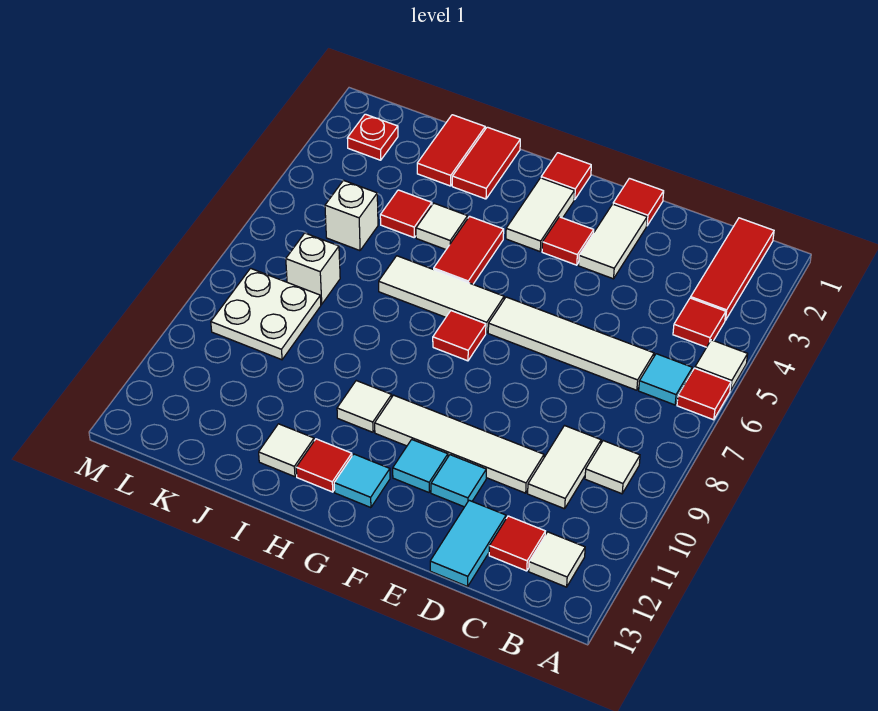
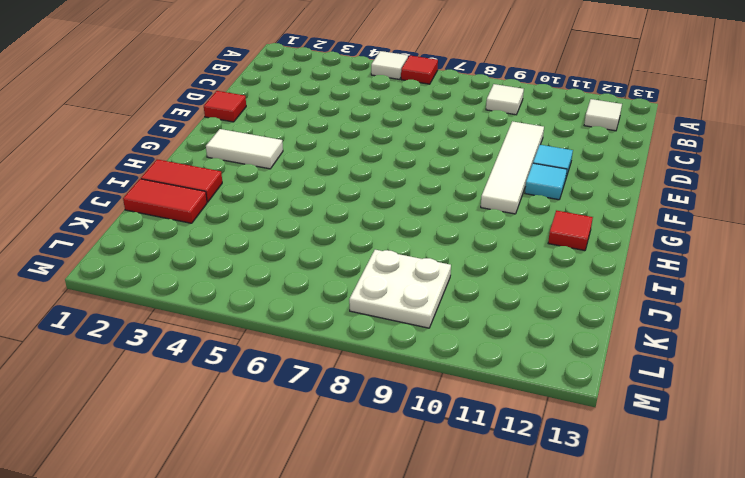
none -> red 1x3 tile [691,218,774,320]
none -> red 1x1 tile [673,298,726,347]
none -> cyan 1x1 tile [639,354,692,405]
none -> white 1x4 tile [488,297,654,390]

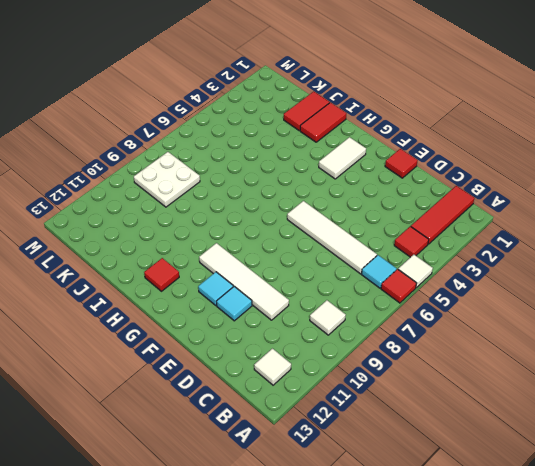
none -> white 1x2 tile [528,426,601,509]
none -> red 1x1 tile [489,516,545,571]
none -> cyan 1x2 tile [430,500,506,586]
none -> white 1x2 tile [579,204,647,279]

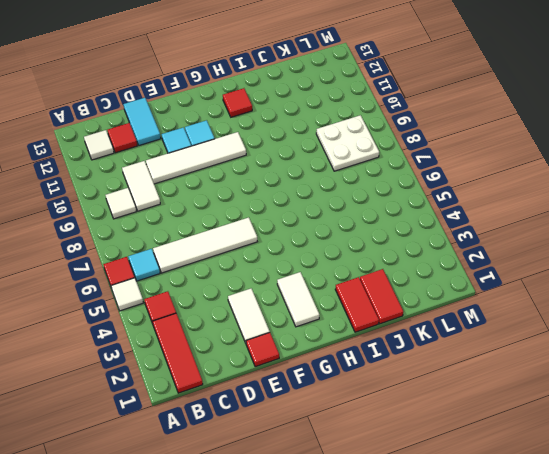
none -> red 1x1 tile [542,217,594,265]
none -> red 1x1 tile [541,153,591,200]
none -> white 1x3 tile [379,256,504,333]
none -> red 1x1 tile [433,311,486,361]

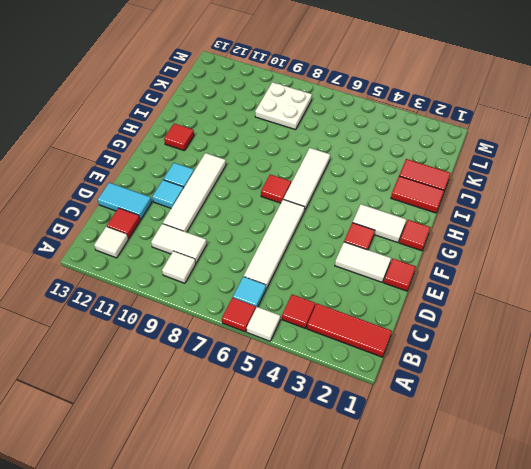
none -> cyan 1x1 tile [334,454,390,508]
none -> red 1x2 tile [434,216,504,284]
none -> white 1x1 tile [337,381,392,432]
none -> white 1x1 tile [416,203,468,249]

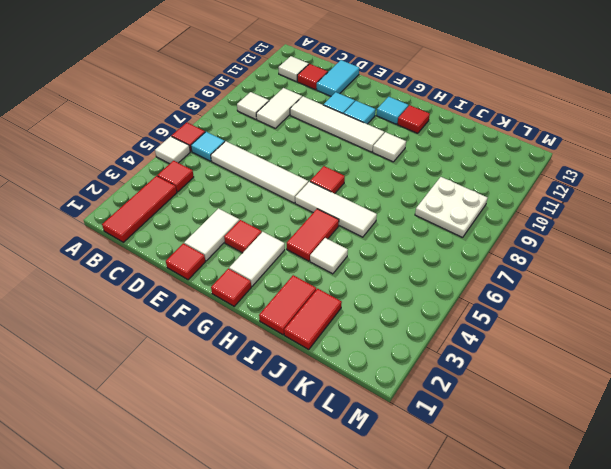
none -> white 1x1 tile [259,424,314,477]
none -> red 1x1 tile [380,190,432,237]
none -> white 1x1 brick [325,180,378,251]
none -> white 1x1 brick [286,233,340,304]

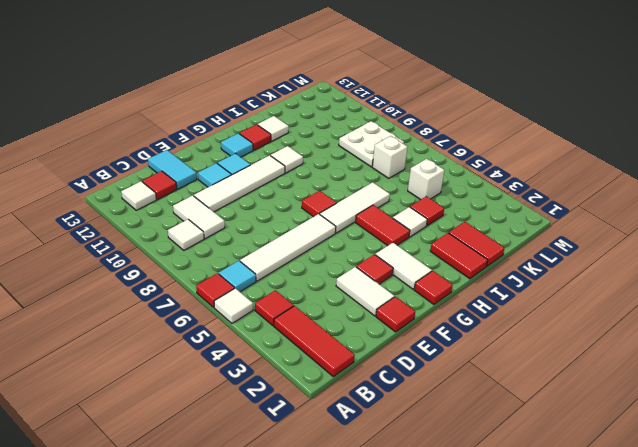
none -> red 1x1 plate [347,114,398,160]

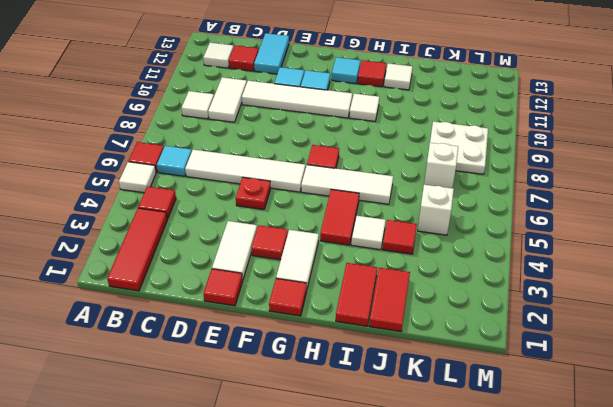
red 1x1 plate [236,177,271,210] -> red 1x1 plate moved to [347,114,398,160]

